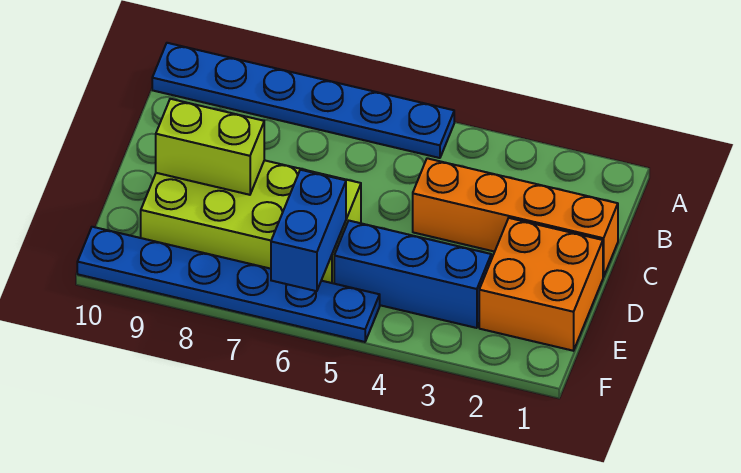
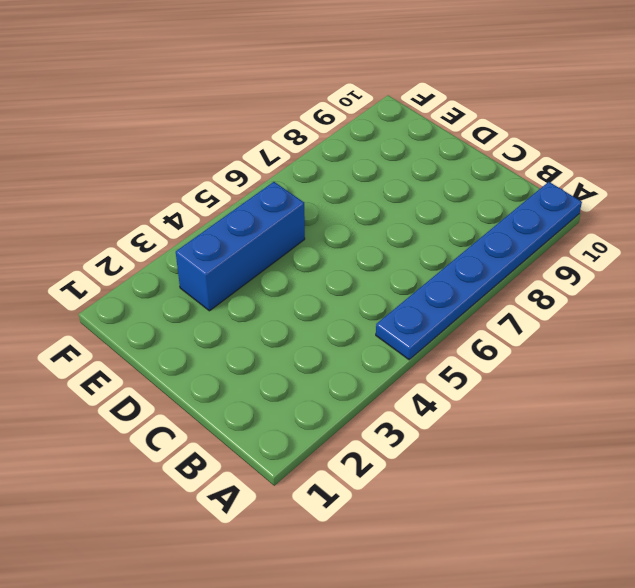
none -> orange 1x4 brick [413,158,618,277]
none -> orange 2x2 brick [479,218,603,351]

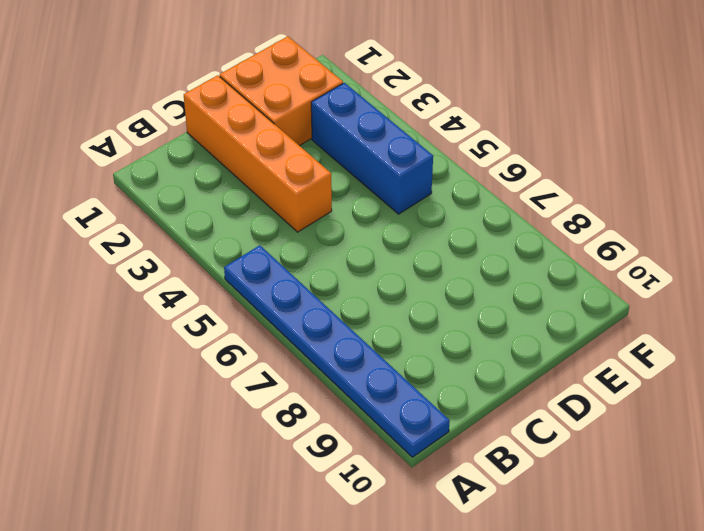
none -> lime 2x4 brick [141,160,361,283]
none -> blue 1x6 plate [77,227,380,342]

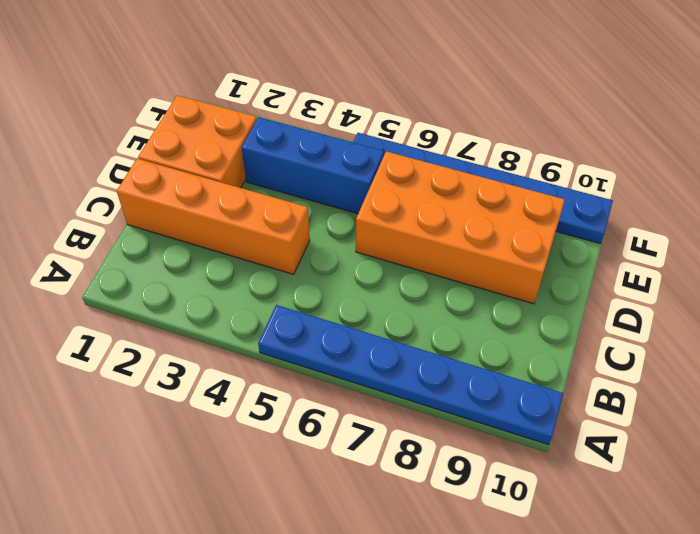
orange 2x4 brick [356,151,565,304] -> lime 2x4 brick [141,160,361,283]
none -> lime 1x2 brick [156,99,264,195]
none -> blue 1x2 brick [271,170,346,291]

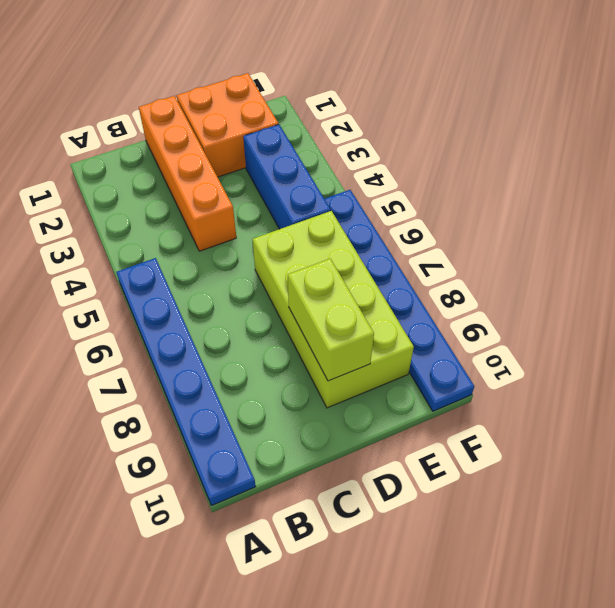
none -> blue 1x2 brick [271,170,346,291]

